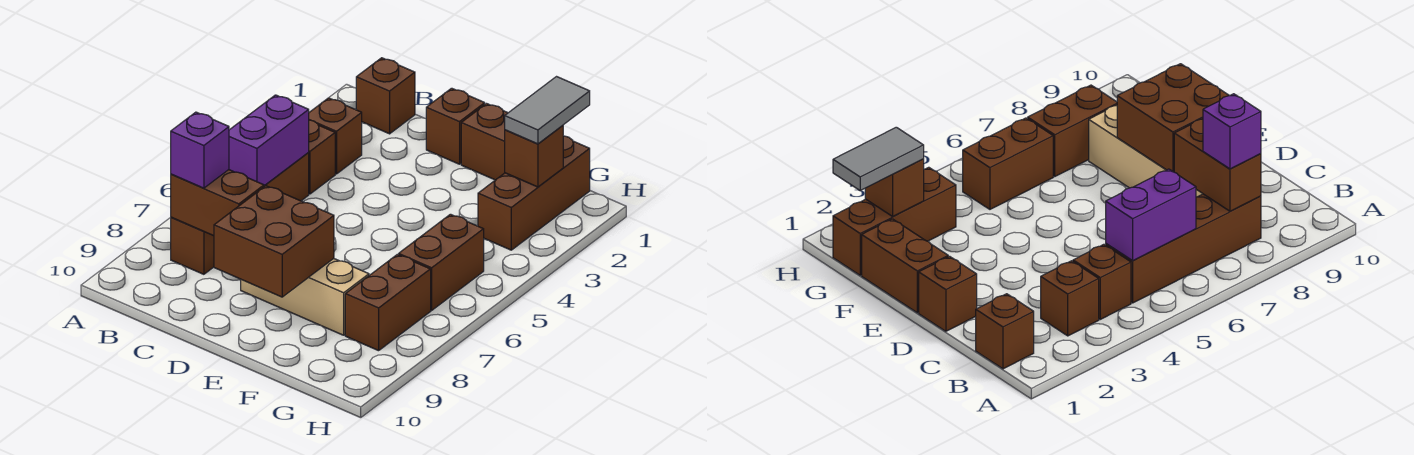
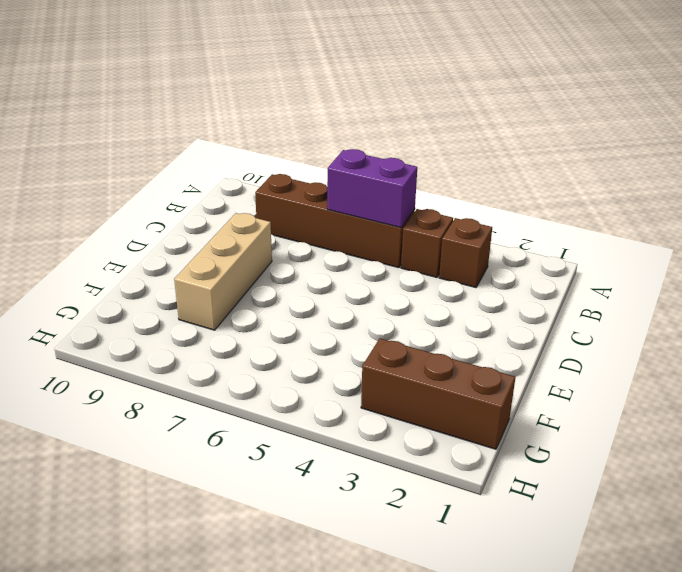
none -> brown 1x1 brick [356,58,415,134]
none -> brown 1x1 brick [426,88,485,164]
none -> brown 1x2 brick [461,104,507,180]

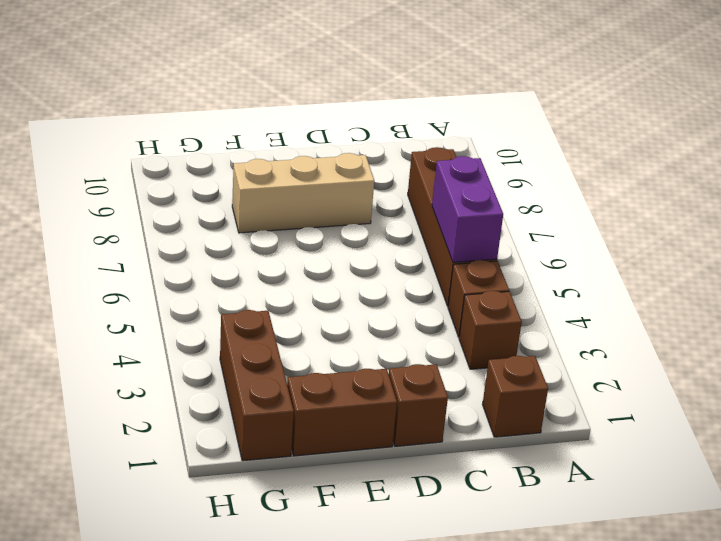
none -> brown 1x2 brick [399,214,484,310]
none -> brown 1x2 brick [345,255,431,351]
none -> brown 1x2 brick [171,170,264,236]

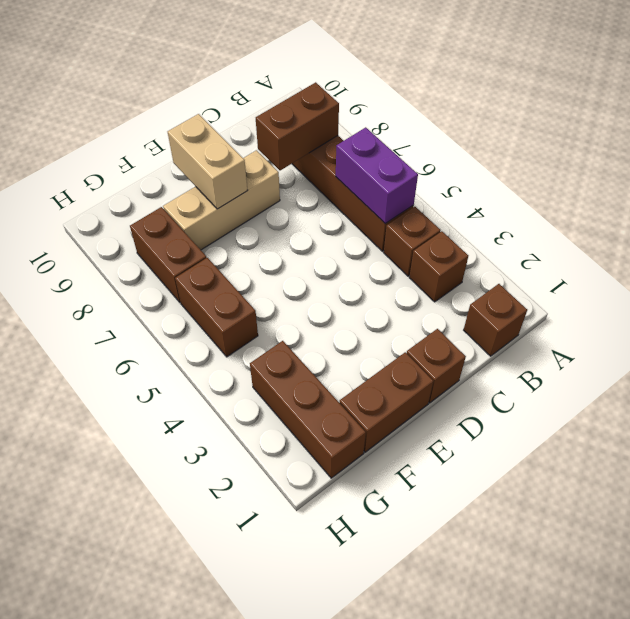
tan 1x2 brick [168,114,248,209] -> brown 2x2 brick [214,186,334,297]
none -> brown 1x1 brick [505,125,563,187]
none -> purple 1x1 brick [171,112,229,188]
none -> grey 1x2 tile [505,77,590,144]

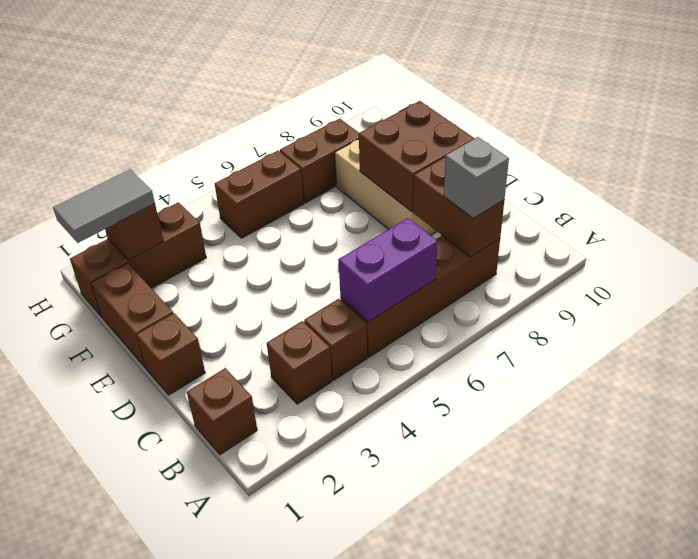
grey 1x1 brick [444,137,509,219] -> purple 1x1 brick [171,112,229,188]

